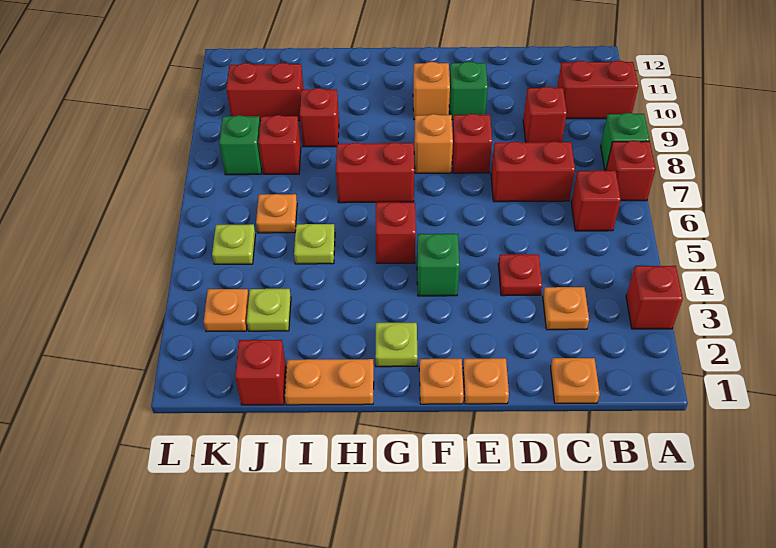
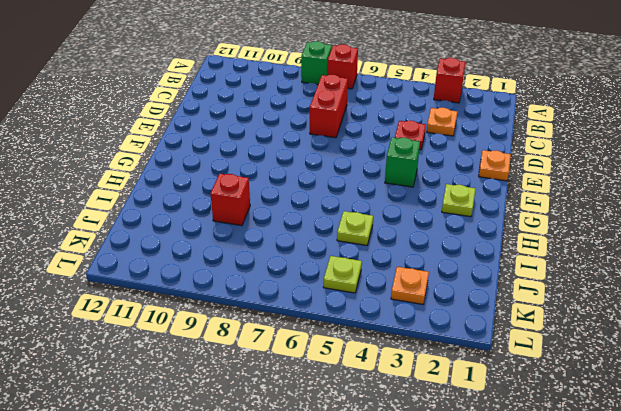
none -> red 1x2 brick [557,60,638,119]
none -> red 1x1 brick [571,170,621,231]
none -> orange 1x1 plate [551,358,600,404]
none -> red 1x1 brick [523,87,567,142]

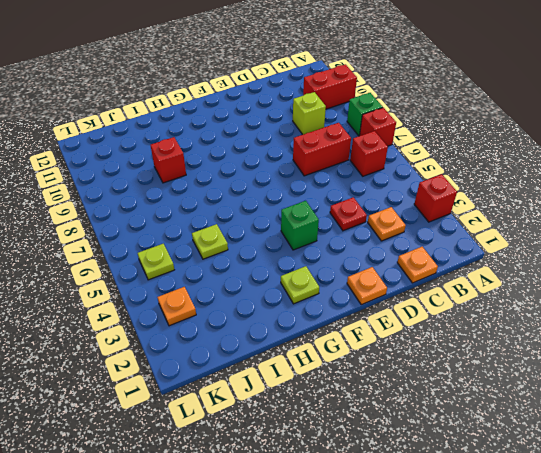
lime 1x1 brick [293,92,326,135] -> red 1x1 brick [523,87,567,142]
none -> red 1x1 brick [452,114,492,173]
none -> green 1x1 brick [449,61,488,120]
none -> orange 1x1 plate [419,359,464,404]
none -> orange 1x1 brick [414,114,453,173]

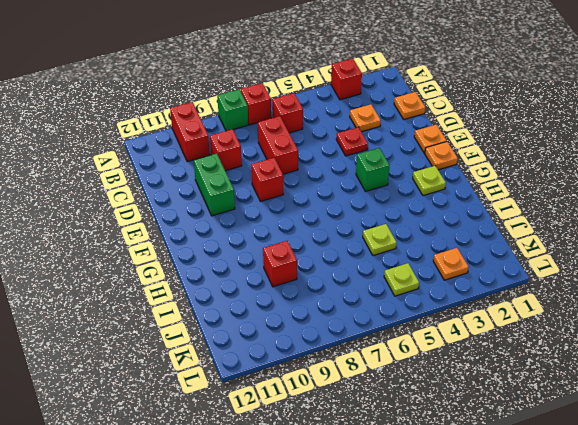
green 1x2 brick [194,154,235,216] -> green 1x1 brick [449,61,488,120]
none -> orange 1x1 brick [414,114,453,173]
none -> orange 1x1 brick [413,62,450,120]
none -> red 1x1 brick [376,202,416,263]
none -> red 1x2 brick [336,142,414,203]

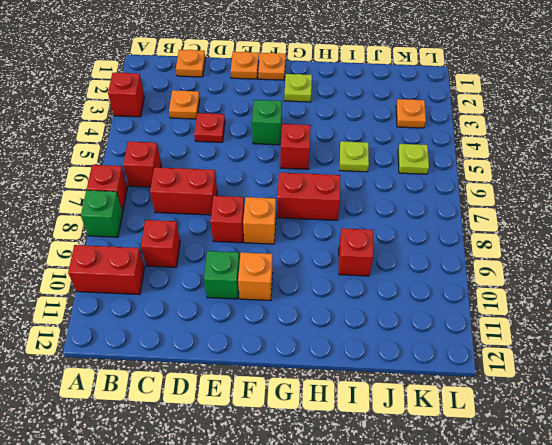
none -> orange 1x2 plate [285,359,374,405]
none -> red 1x1 brick [235,340,286,405]
none -> lime 1x1 plate [247,289,291,331]
none -> orange 1x1 plate [256,194,297,233]

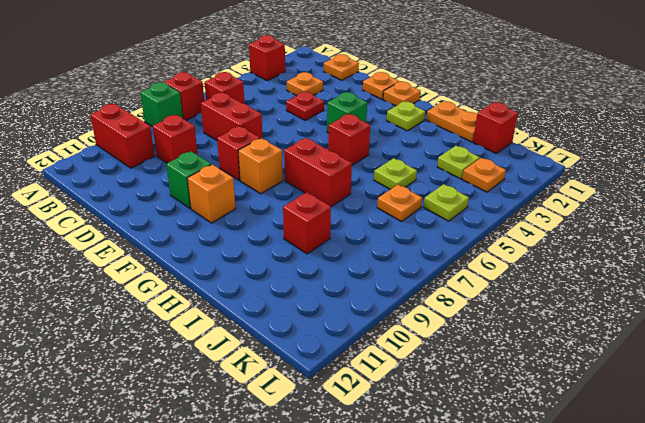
none -> red 1x1 brick [258,115,301,174]
none -> red 1x2 brick [226,63,304,121]
none -> green 1x1 brick [219,115,262,175]

